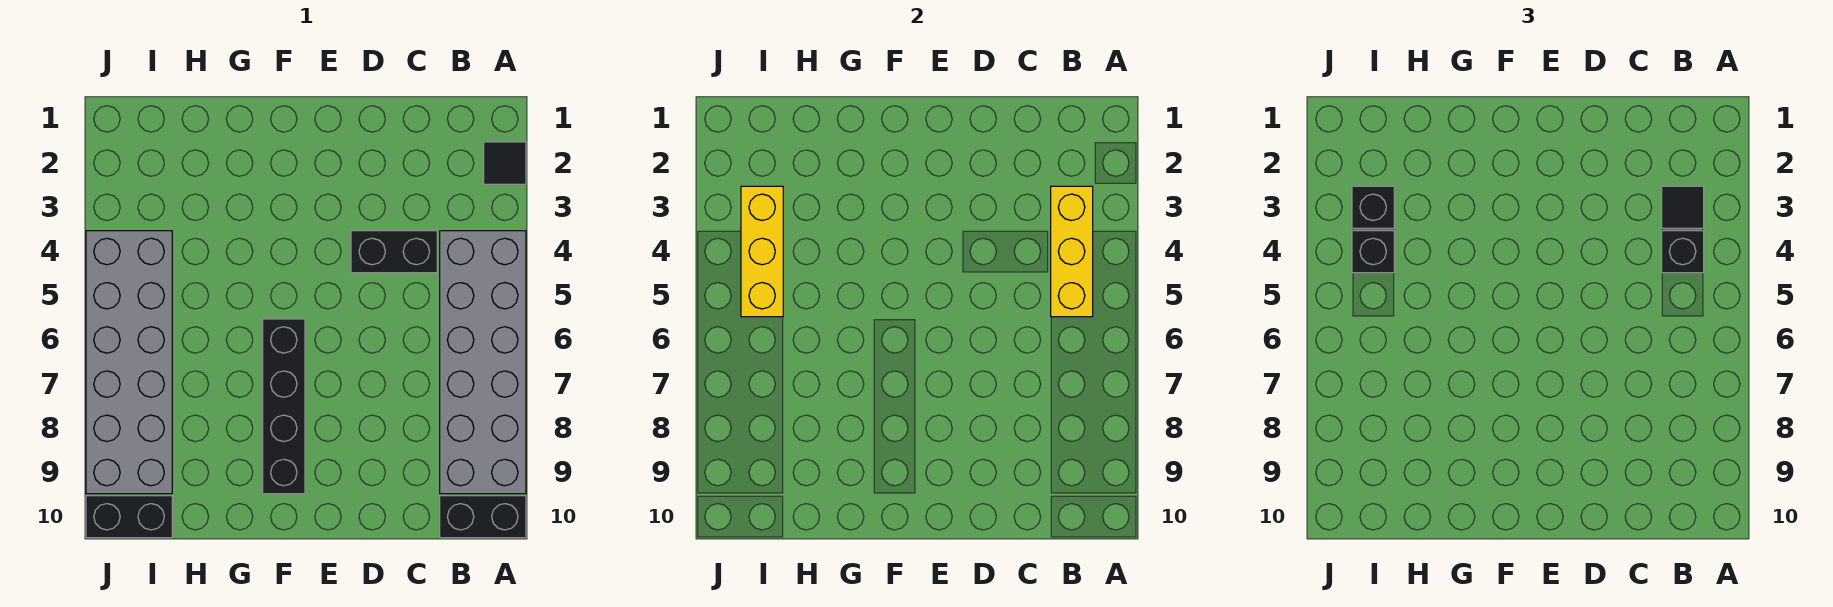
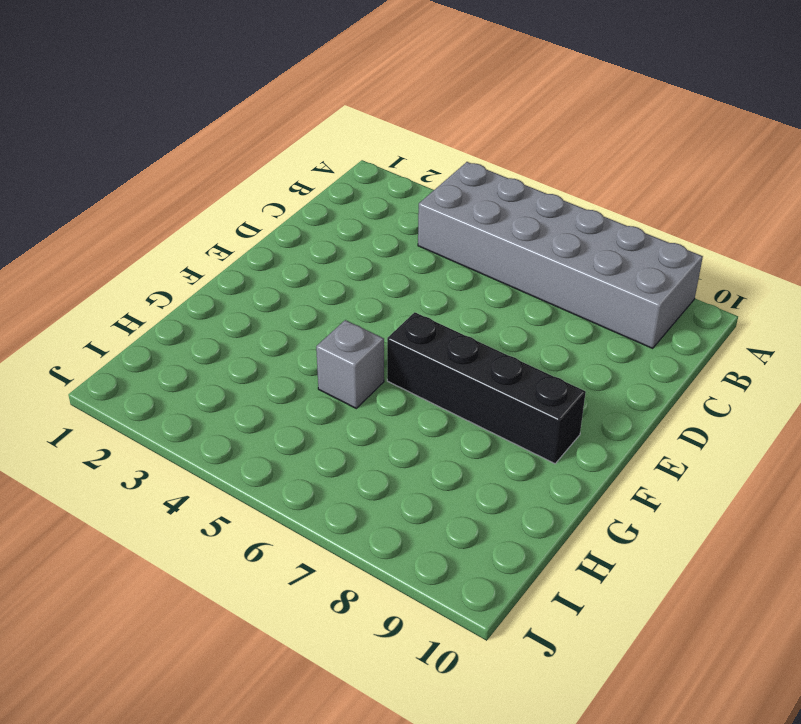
grey 1x1 brick [316,320,384,408] -> none
none -> black 1x1 tile [484,142,526,184]
none -> black 1x2 brick [440,496,526,538]
none -> black 1x2 brick [351,231,437,273]

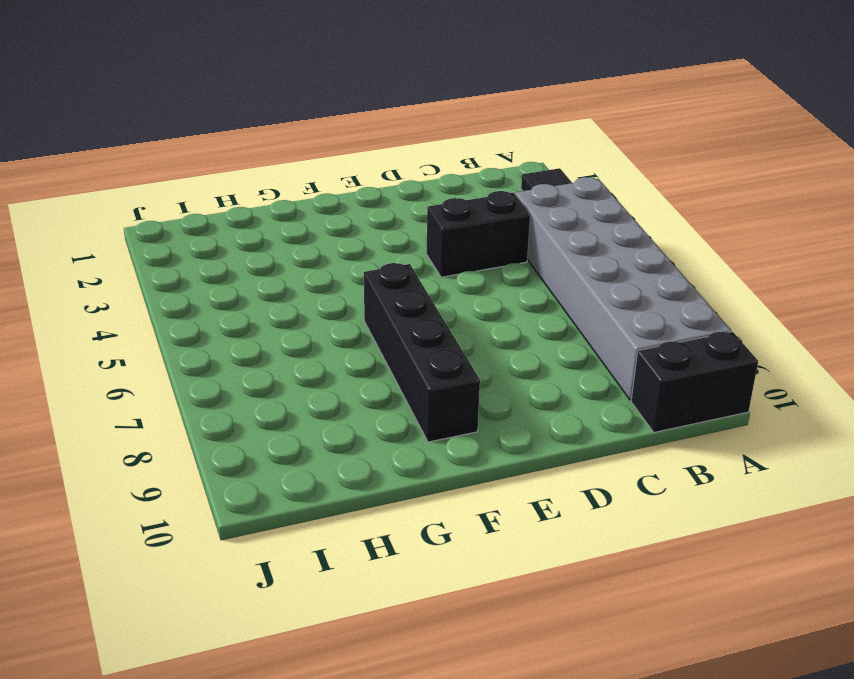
none -> grey 2x6 brick [86,231,172,494]
none -> black 1x2 brick [86,496,172,538]
none -> yellow 1x3 brick [1051,186,1093,317]

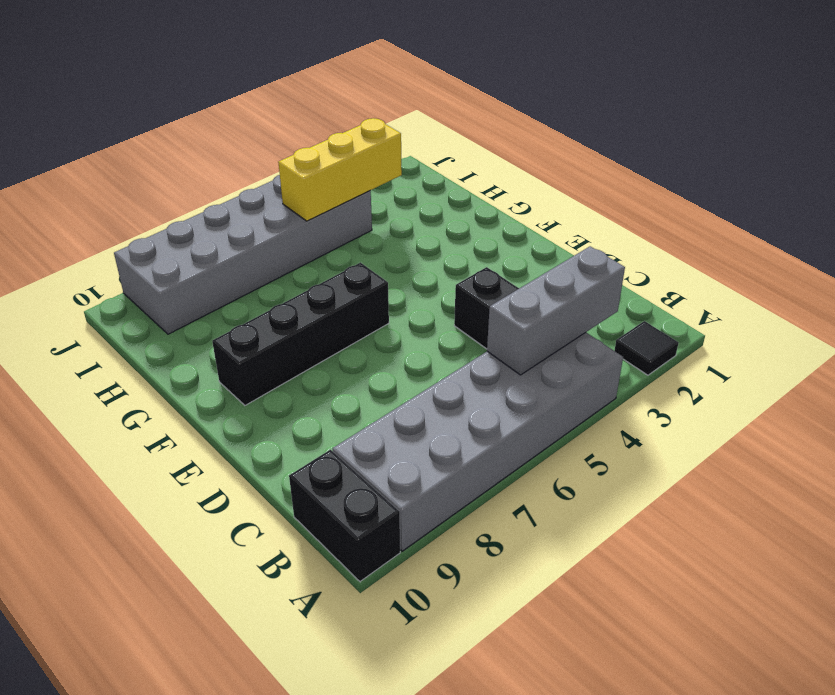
grey 1x3 brick [487,246,625,375] -> yellow 1x3 brick [1051,186,1093,317]
none -> black 1x2 brick [86,496,172,538]
none -> black 1x1 tile [1662,186,1704,228]
none -> black 1x1 brick [1662,231,1704,273]

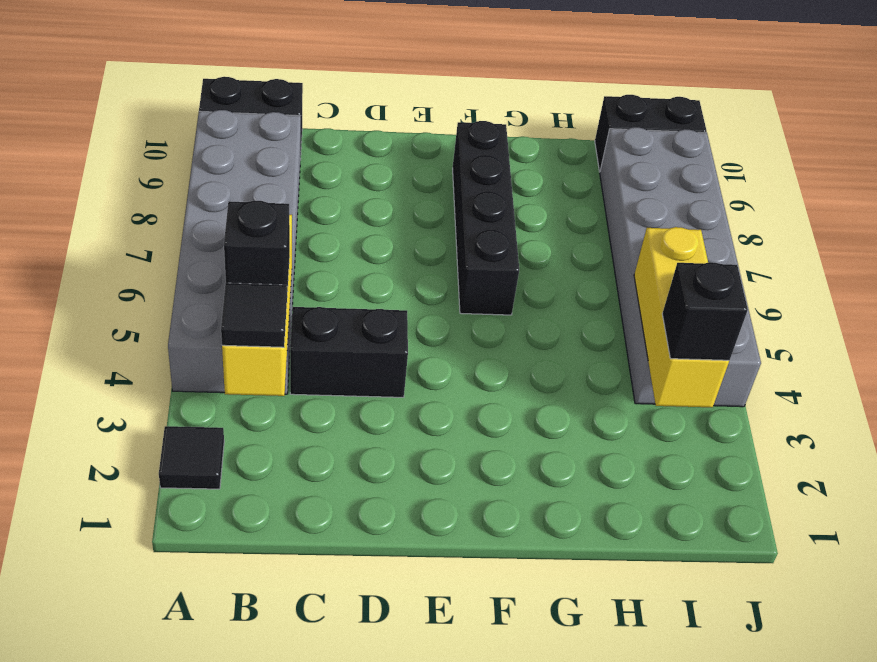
none -> black 1x1 brick [1352,231,1394,273]

